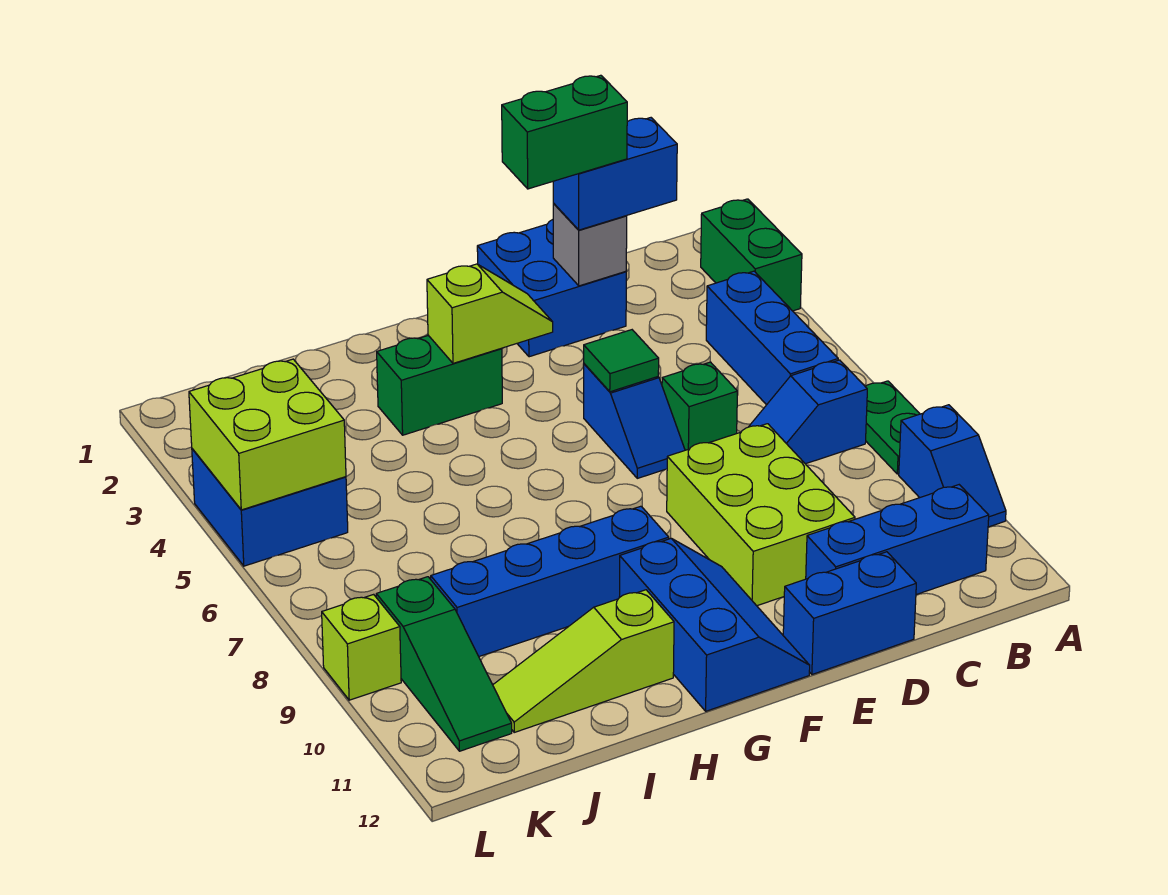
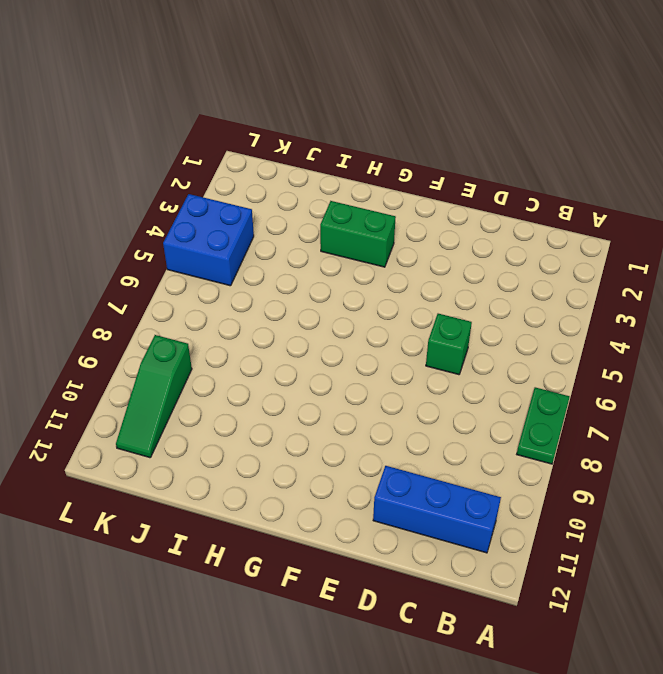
none -> green 1x2 brick [701,199,802,311]
none -> blue 1x2 slope [899,405,1006,527]
none -> blue 1x3 brick [706,271,838,405]

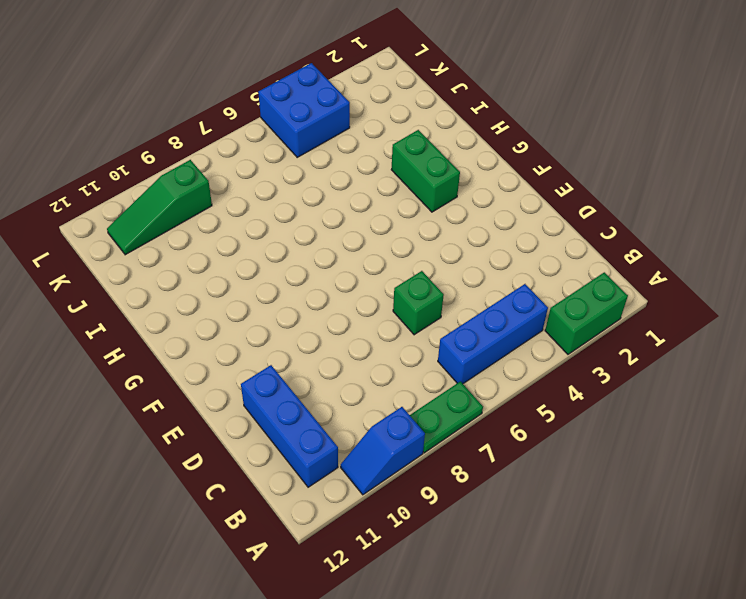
none -> blue 1x2 slope [749,360,867,464]
none -> blue 2x2 brick [477,220,626,357]
none -> lime 2x3 brick [667,424,855,606]

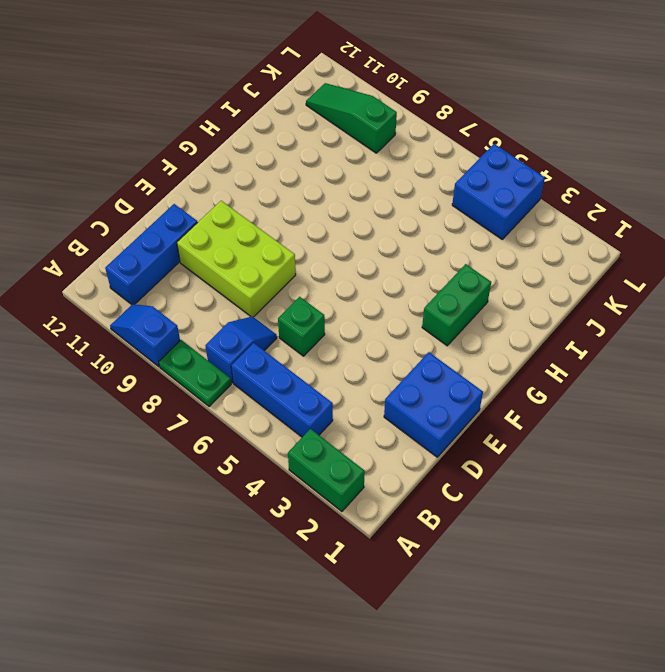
none -> blue 1x2 brick [783,552,916,674]
none -> blue 1x2 slope [584,364,685,478]
none -> blue 2x3 slope [619,538,810,711]

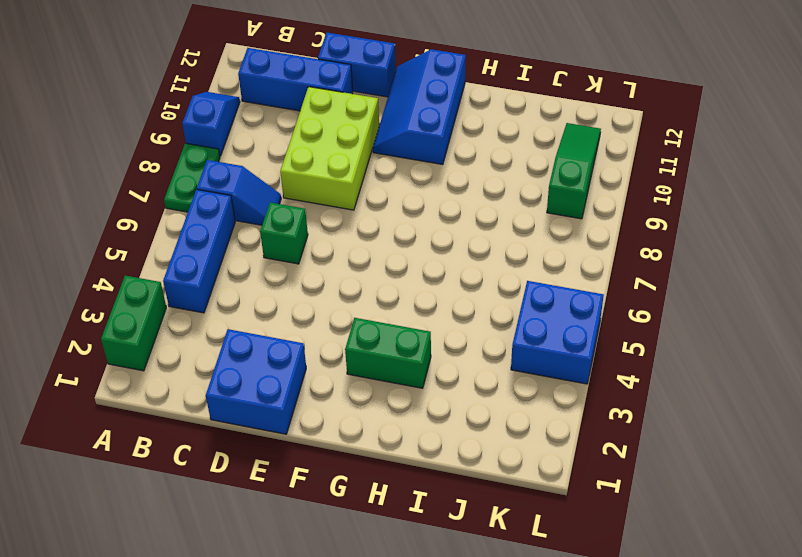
none -> blue 1x2 slope [584,364,685,478]
none -> blue 1x4 brick [431,506,669,656]
none -> lime 1x3 slope [493,590,674,732]

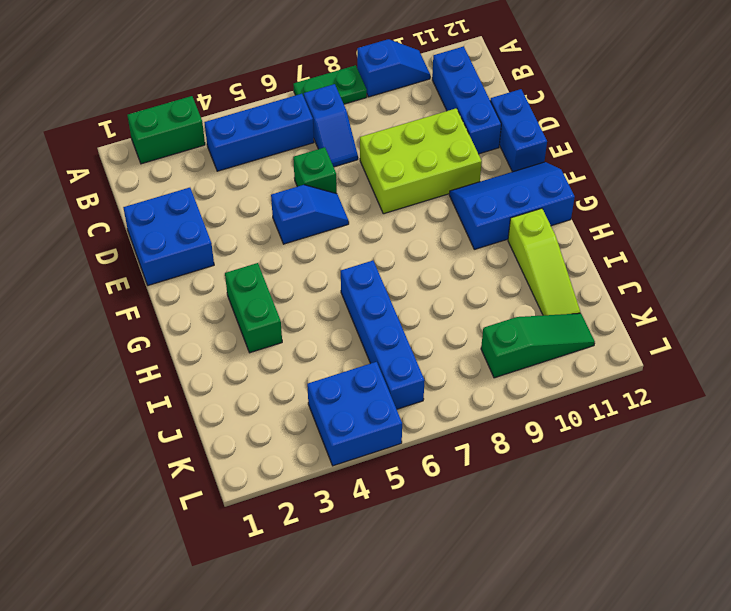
blue 1x4 brick [341,261,425,409] -> blue 1x4 brick moved to [431,506,669,656]
none -> lime 1x1 brick [322,594,401,700]
none -> grey 1x1 brick [553,204,627,286]
none -> green 1x1 tile [583,330,659,392]

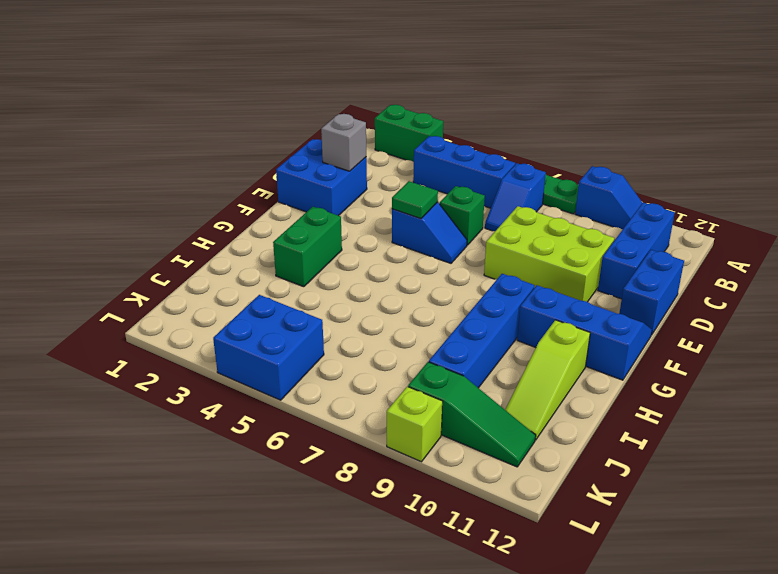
none -> lime 1x2 slope [427,264,553,363]
none -> lime 2x2 brick [189,359,346,510]
none -> blue 1x2 brick [553,118,677,230]

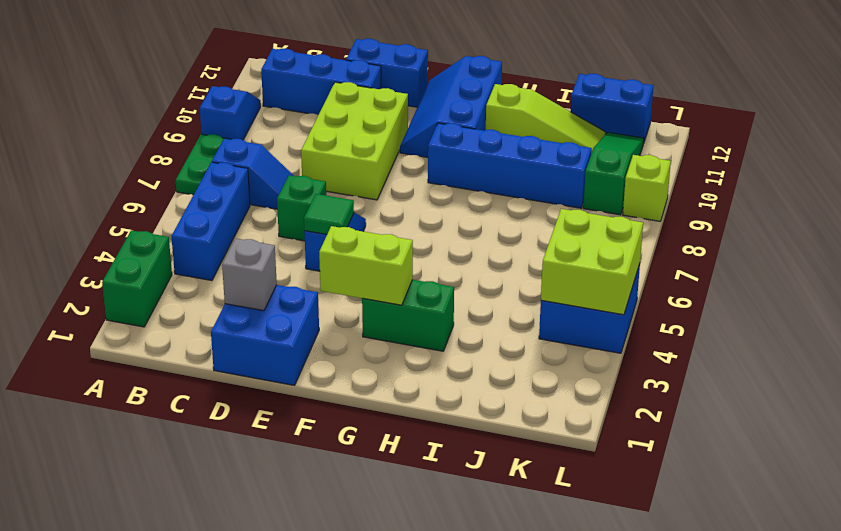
lime 1x2 brick [319,226,413,305] -> lime 1x2 slope [427,264,553,363]
blue 1x2 brick [571,74,653,141] -> blue 1x2 brick moved to [553,118,677,230]
none -> green 1x2 brick [502,75,627,189]

